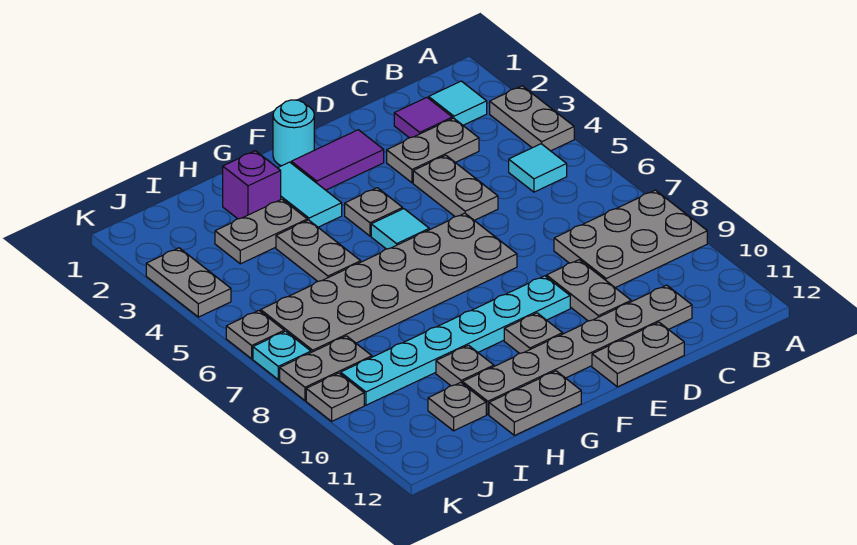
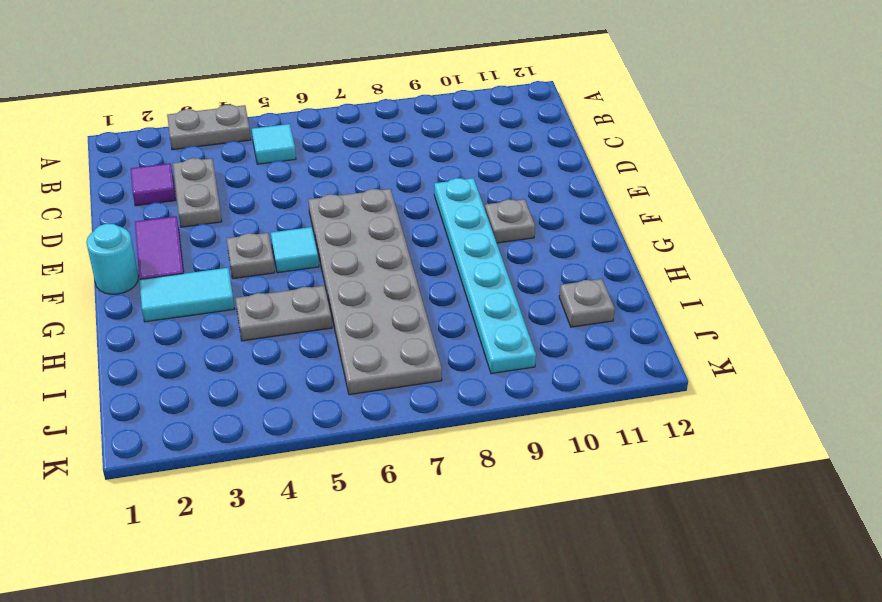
none -> grey 2x3 plate [554,190,707,288]
none -> cyan 1x1 tile [429,81,487,125]
none -> grey 1x6 plate [462,285,692,415]

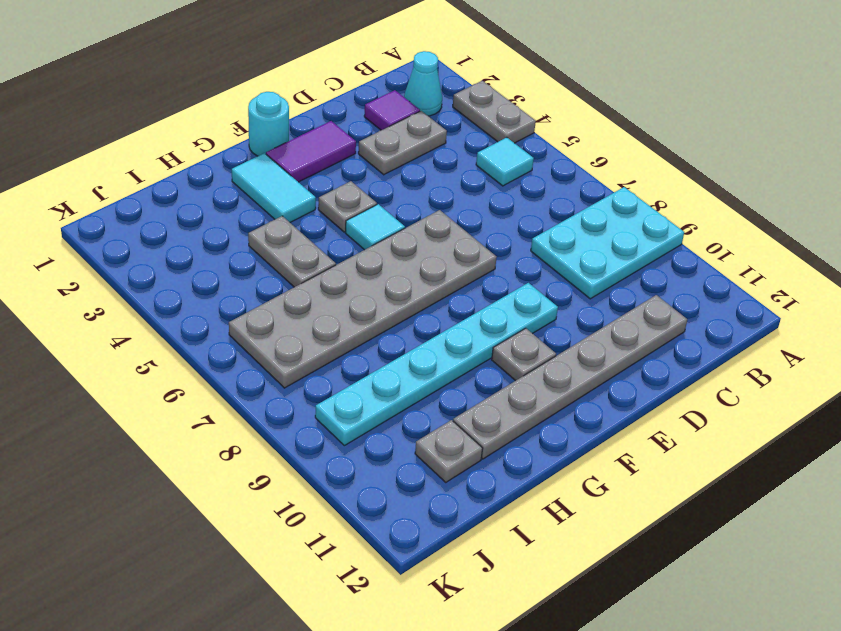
cyan 2x3 plate [531,187,684,299] -> grey 2x3 plate [554,190,707,288]
cyan 1x1 cone [404,51,442,116] -> cyan 1x1 tile [429,81,487,125]
none -> grey 1x2 plate [413,155,498,220]
none -> grey 1x2 plate [546,260,631,321]
none -> grey 1x2 plate [592,322,684,387]

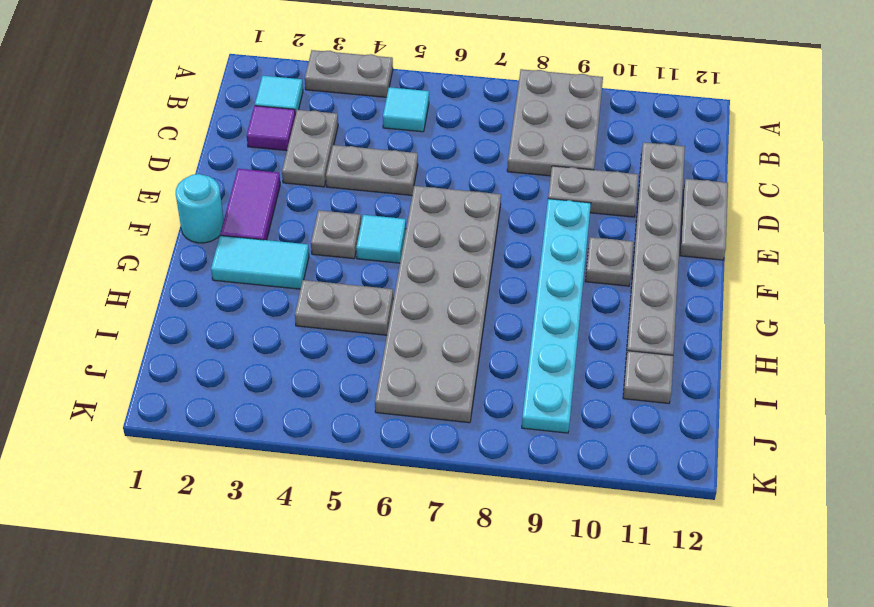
none -> grey 1x2 plate [489,371,581,435]
none -> purple 1x1 brick [223,151,281,219]
none -> grey 1x2 plate [215,199,307,264]

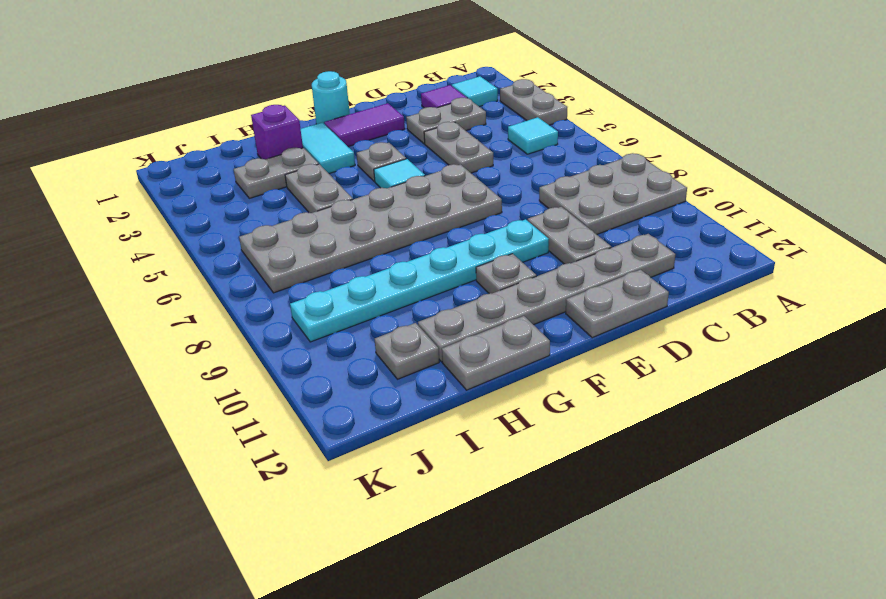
none -> grey 1x1 plate [436,345,494,386]
none -> grey 1x2 plate [280,336,372,401]
none -> grey 1x2 plate [146,248,231,317]

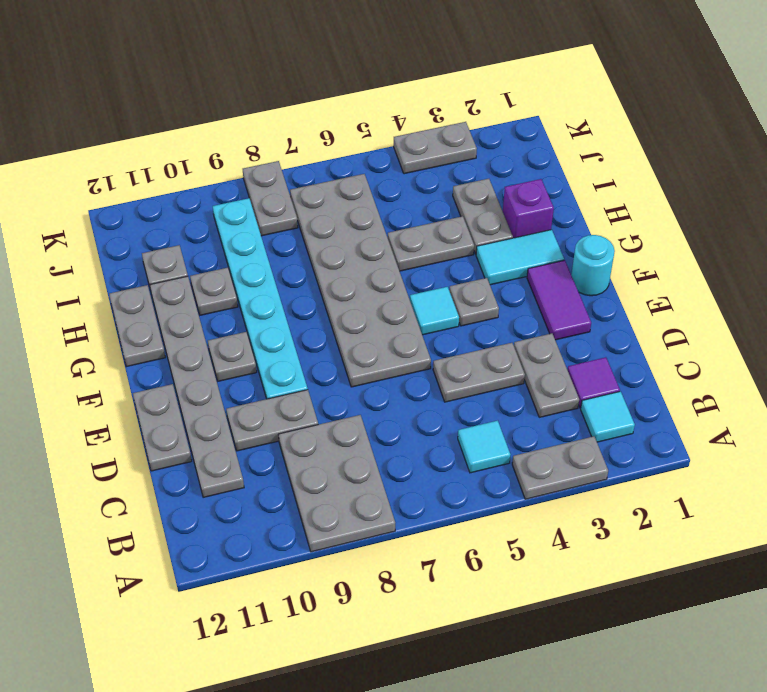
none -> grey 1x1 plate [226,311,284,359]
none -> cyan 1x1 plate [253,331,311,380]
none -> grey 1x1 plate [306,373,364,421]

